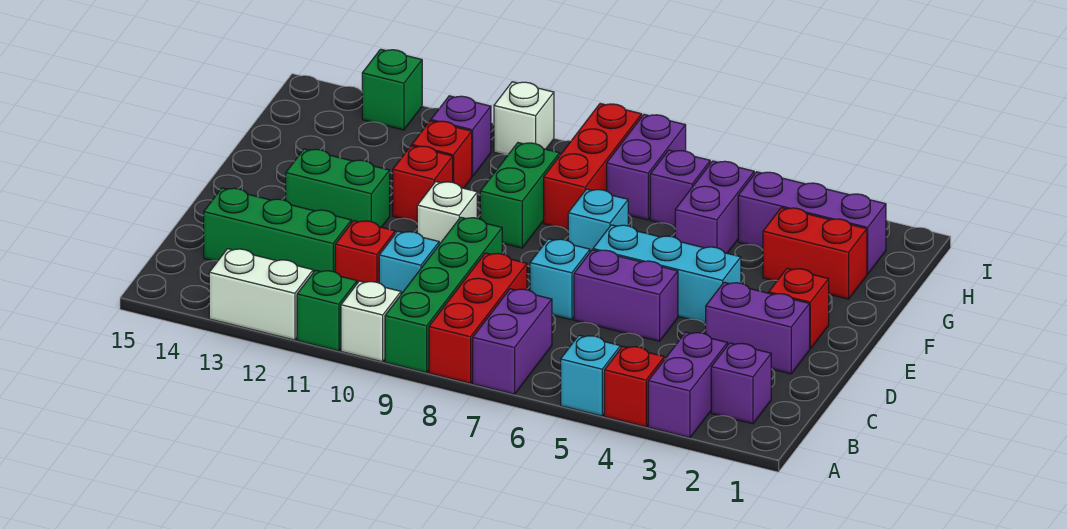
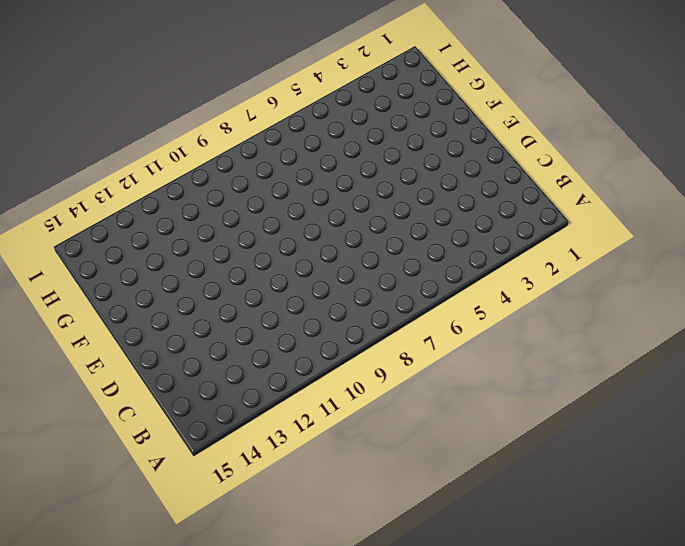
none -> purple 1x2 brick [648,332,727,438]
none -> red 1x1 brick [604,346,664,427]
none -> cyan 1x1 brick [561,335,621,416]
none -> purple 1x2 brick [473,289,552,394]

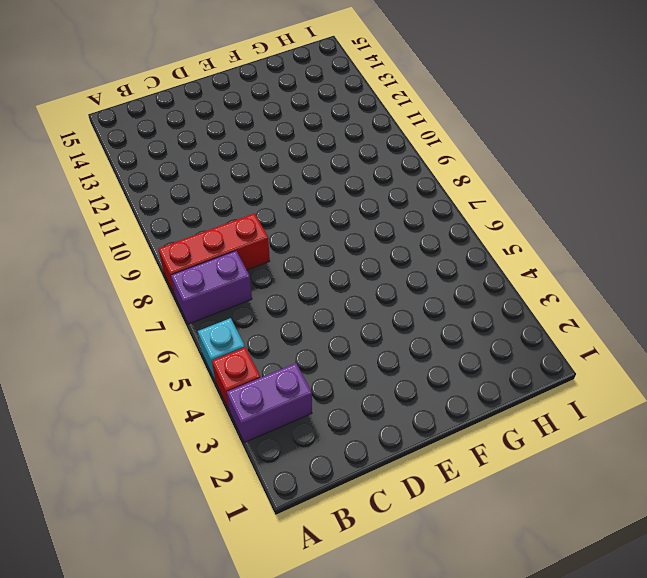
none -> green 1x4 brick [385,217,502,373]
none -> white 1x1 brick [341,281,401,362]
none -> green 1x1 brick [297,270,357,351]
none -> white 1x2 brick [209,249,313,340]

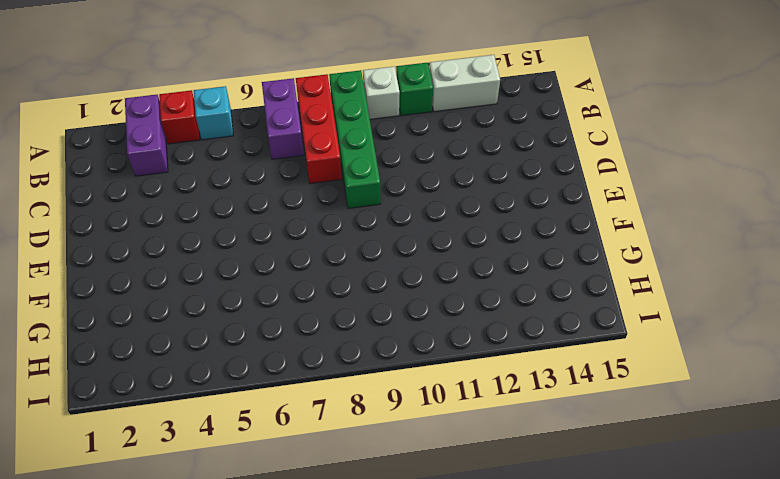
none -> purple 1x1 brick [711,343,771,424]
none -> cyan 1x1 brick [379,231,439,294]
none -> red 1x1 brick [335,221,395,283]
none -> green 1x3 brick [204,188,351,272]

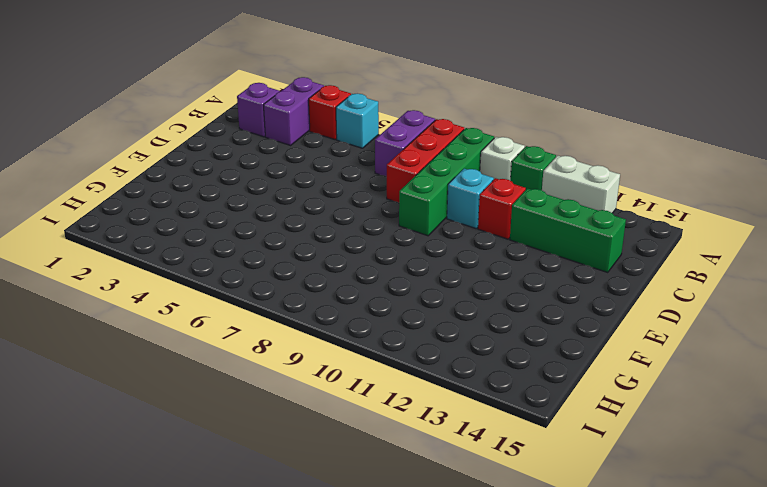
none -> purple 1x2 brick [706,282,810,374]
none -> purple 1x2 brick [574,250,678,341]
none -> cyan 1x1 brick [530,239,590,320]
none -> red 1x1 brick [769,268,829,349]

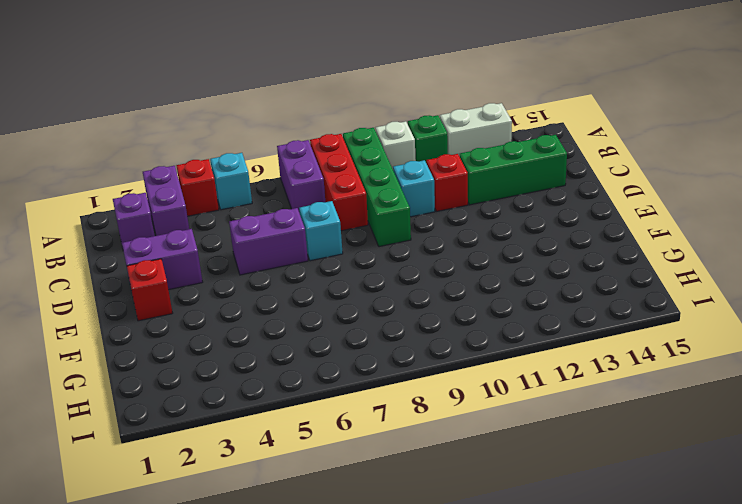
none -> cyan 1x3 brick [593,225,741,323]
none -> white 1x1 brick [417,182,477,244]
none -> green 1x2 brick [286,149,390,227]
none -> cyan 1x1 brick [568,189,628,252]

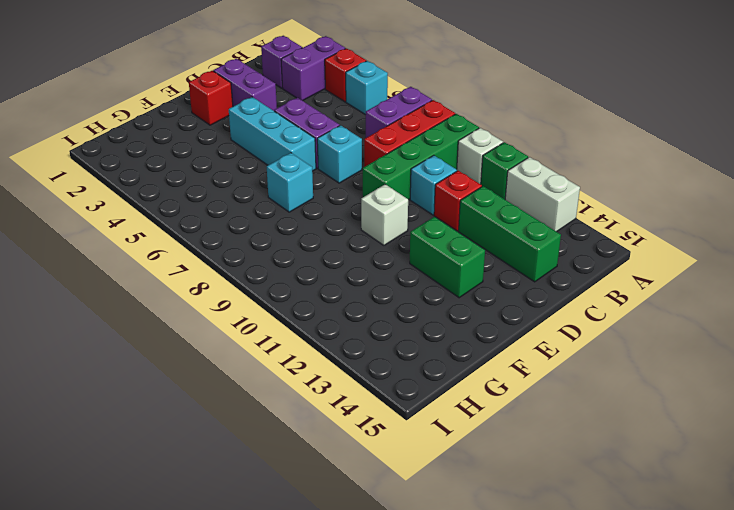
none -> green 1x2 brick [480,143,560,248]
none -> red 1x1 brick [393,146,453,222]
none -> red 1x2 brick [763,208,867,299]
none -> purple 1x2 brick [675,161,754,253]

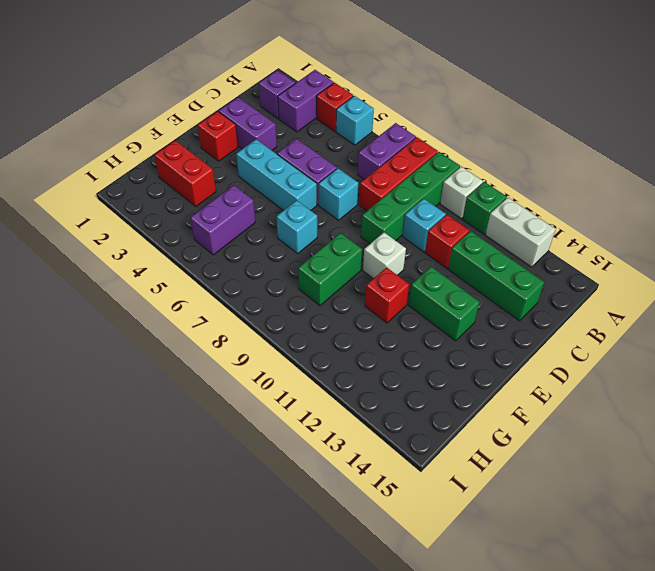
none -> red 1x3 brick [544,104,642,230]
none -> red 1x1 brick [412,121,472,188]
none -> purple 1x3 brick [738,172,886,274]
none -> purple 1x1 brick [650,150,710,227]

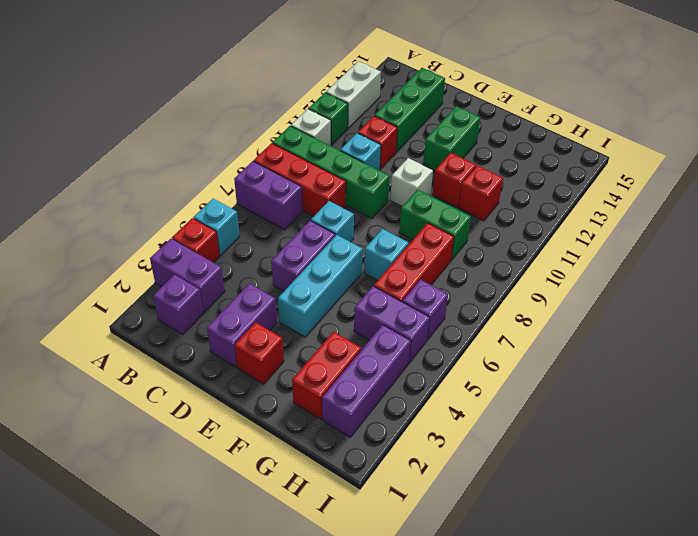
red 1x3 brick [374,223,454,302] -> red 1x3 brick turned to [544,104,642,230]
none -> purple 1x2 brick [607,114,686,220]
none -> purple 1x1 brick [431,96,491,177]
none -> white 1x1 brick [494,82,554,155]
none -> green 1x1 brick [362,49,422,130]

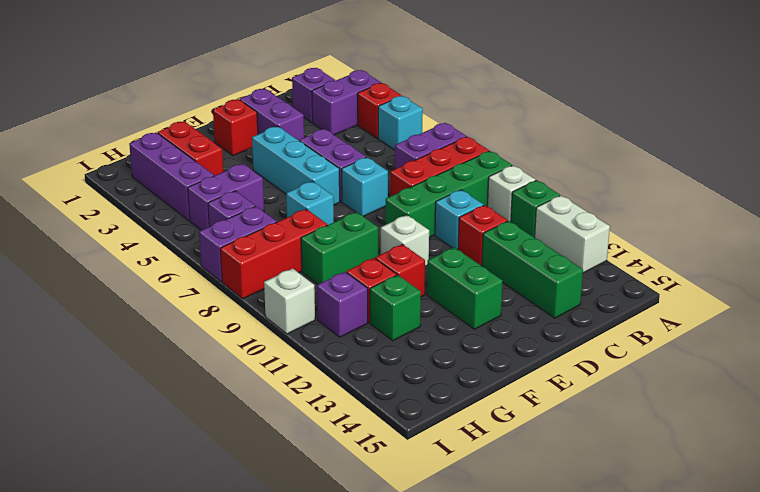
green 1x1 brick [370,275,421,341] -> green 1x1 brick moved to [362,49,422,130]

